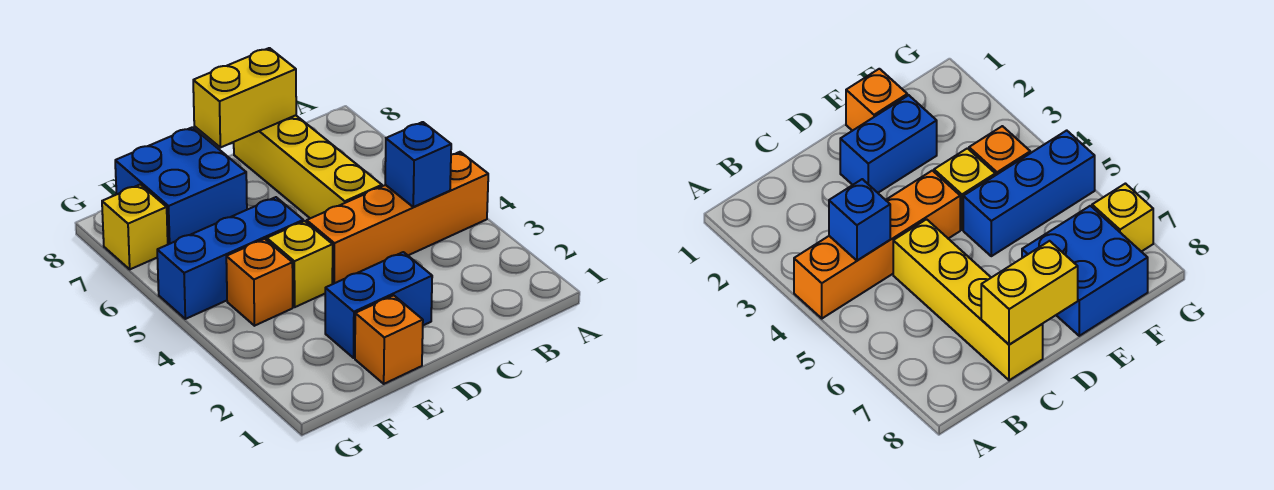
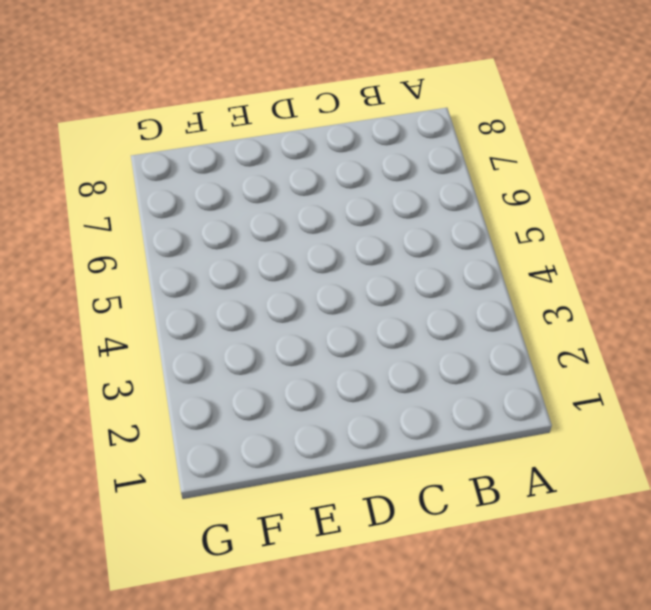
none -> orange 1x4 brick [307,152,488,284]
none -> yellow 1x4 brick [234,115,382,218]

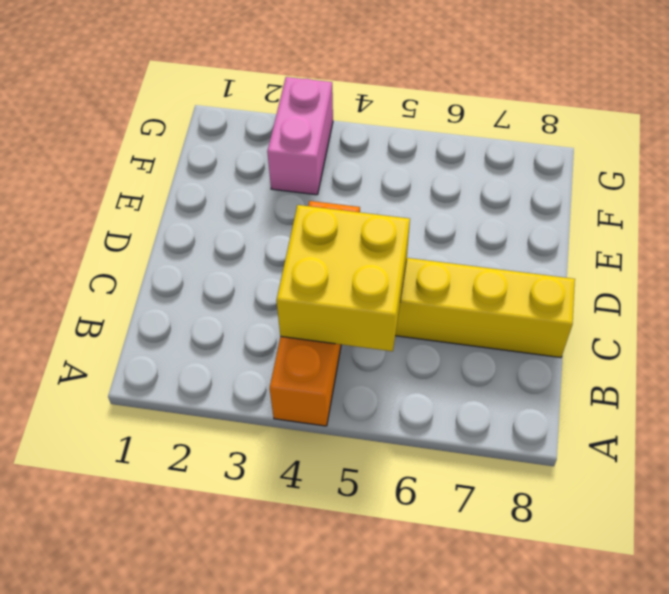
yellow 2x2 brick [276,205,410,351] -> blue 1x1 brick [385,122,451,207]
pink 1x2 brick [267,77,333,195] -> none
none -> blue 1x2 brick [325,252,432,358]
none -> orange 1x1 brick [355,295,423,384]

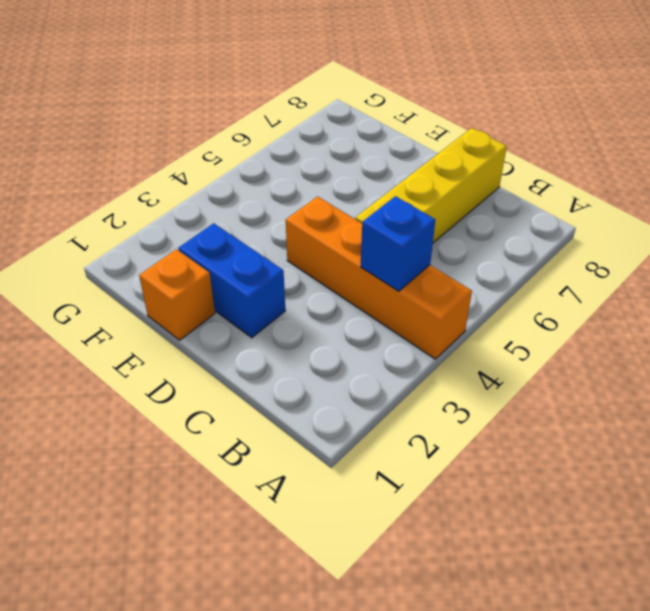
none -> yellow 1x1 brick [267,221,333,307]
none -> blue 1x3 brick [157,197,303,319]

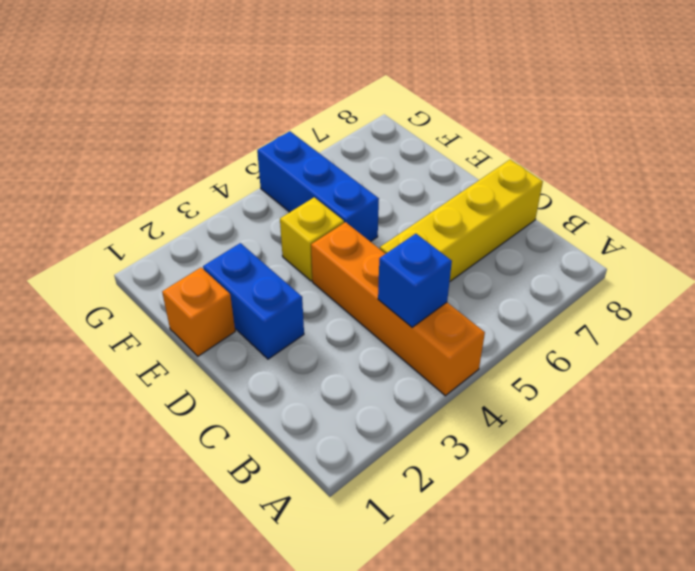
none -> blue 2x2 brick [115,127,247,244]
none -> orange 1x1 brick [226,239,293,326]

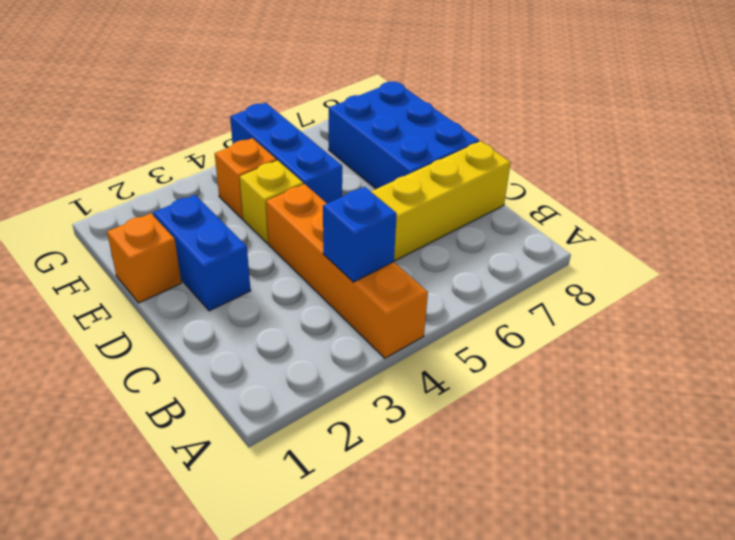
blue 2x3 brick [329,81,479,189] -> blue 2x2 brick [115,127,247,244]
none -> yellow 1x1 brick [102,184,168,269]
none -> yellow 1x2 brick [193,48,296,148]

